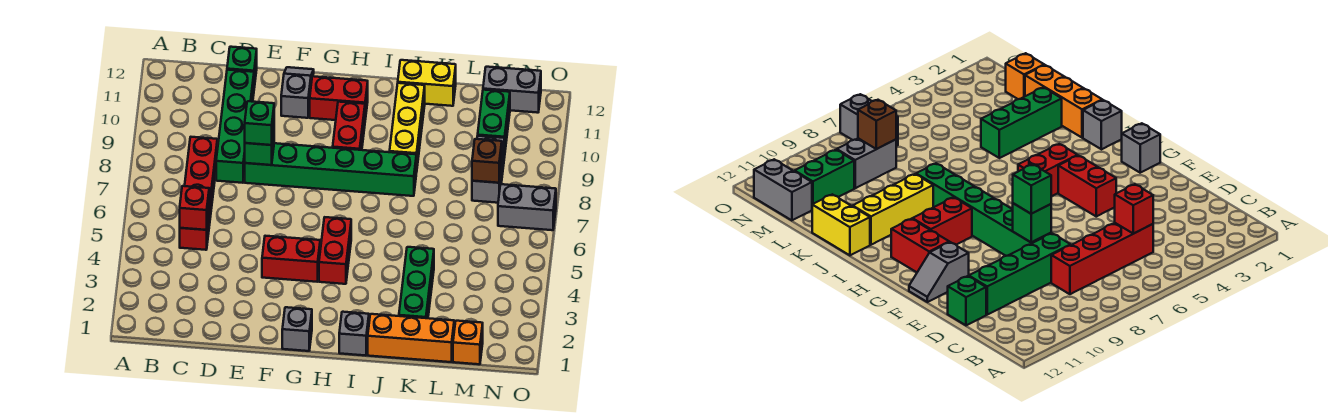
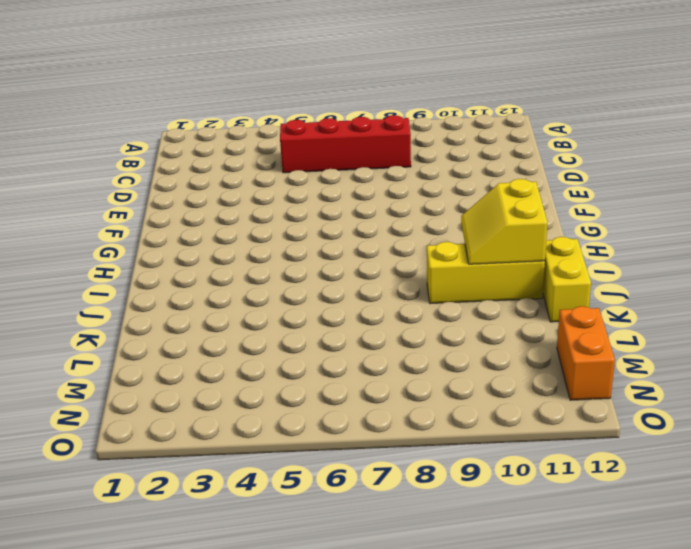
yellow 2x2 slope [461,179,548,264] -> none
orange 1x2 brick [557,306,615,400] -> grey 1x2 brick [483,67,541,113]
none -> green 1x4 brick [216,70,254,183]
none -> green 1x1 brick [227,47,257,88]
none -> green 1x6 brick [245,143,416,196]

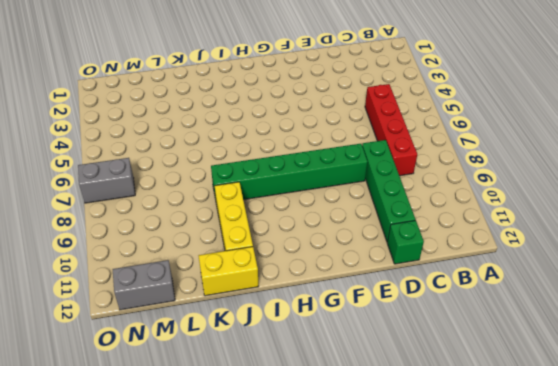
none -> red 1x2 brick [262,236,320,282]
none -> grey 1x2 slope [281,67,314,118]
none -> grey 1x1 brick [282,307,312,351]

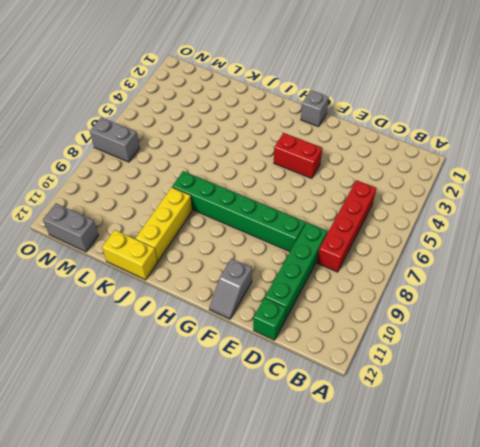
none -> red 1x2 brick [310,76,368,120]
none -> red 1x2 brick [319,217,351,284]
none -> red 1x2 brick [333,102,365,150]

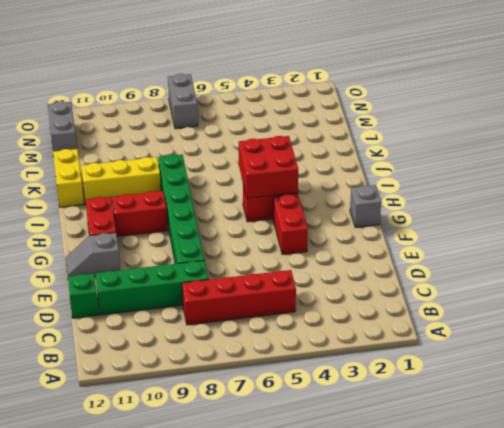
red 2x2 brick [239,136,298,198] -> none
none -> grey 1x1 brick [339,312,369,356]
none -> orange 1x3 brick [368,314,454,362]
none -> green 1x3 brick [399,247,434,318]

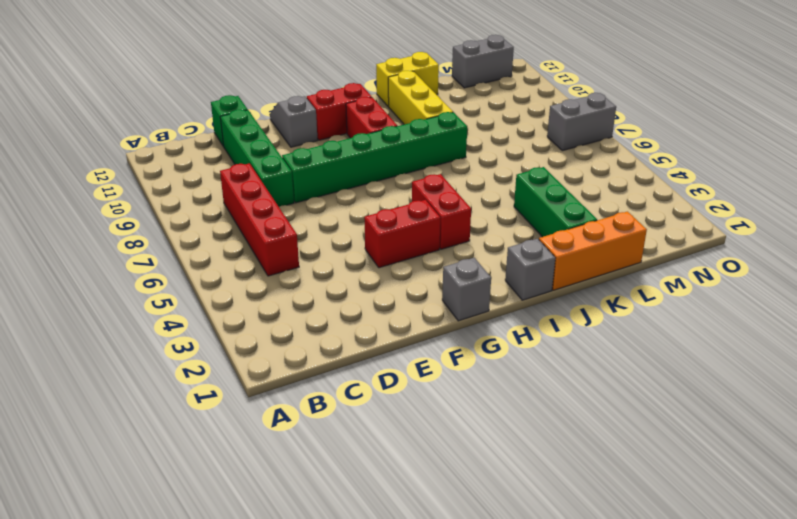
none -> orange 1x1 brick [453,321,483,364]
none -> grey 1x2 brick [472,136,505,203]
none -> green 1x2 brick [478,90,510,149]

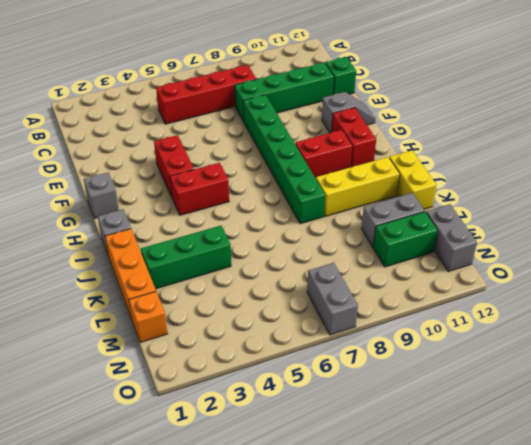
grey 1x2 brick [361,193,425,247] -> grey 1x2 brick moved to [472,136,505,203]
none -> red 1x1 brick [180,186,209,230]
none -> green 1x1 brick [245,130,274,165]
none -> brown 1x1 brick [472,139,502,183]

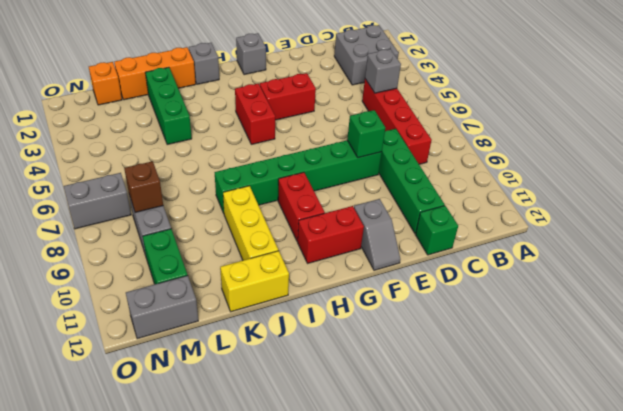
grey 2x2 brick [334,25,399,85] -> none
grey 1x1 brick [365,49,401,93] -> red 1x1 brick [180,186,209,230]
none -> green 1x1 brick [245,101,274,145]

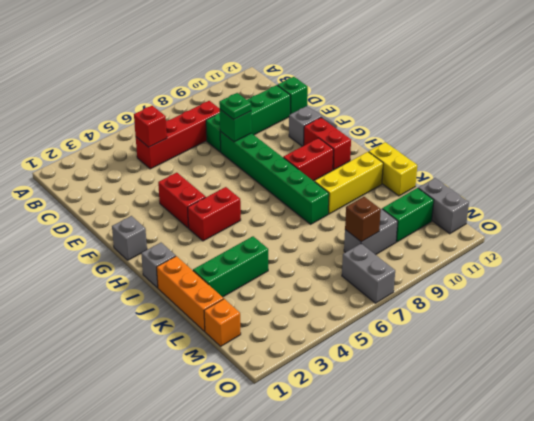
green 1x1 plate [219,93,251,120] -> green 1x1 brick [245,101,274,145]

